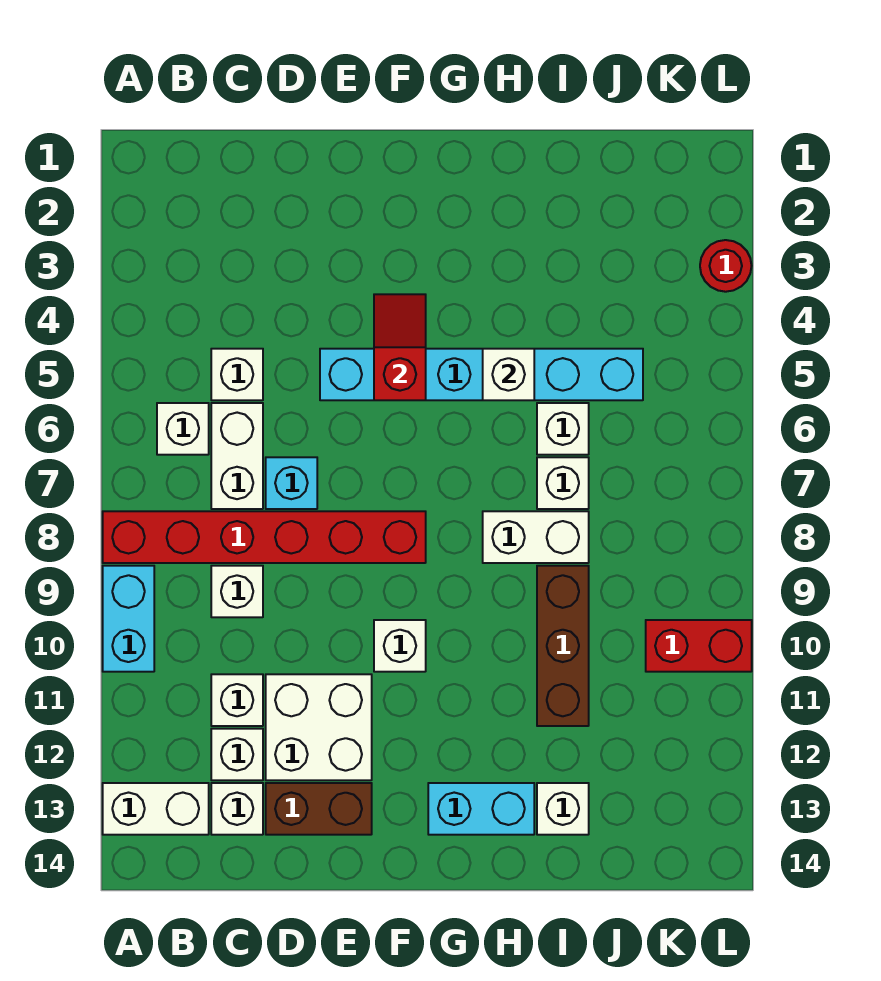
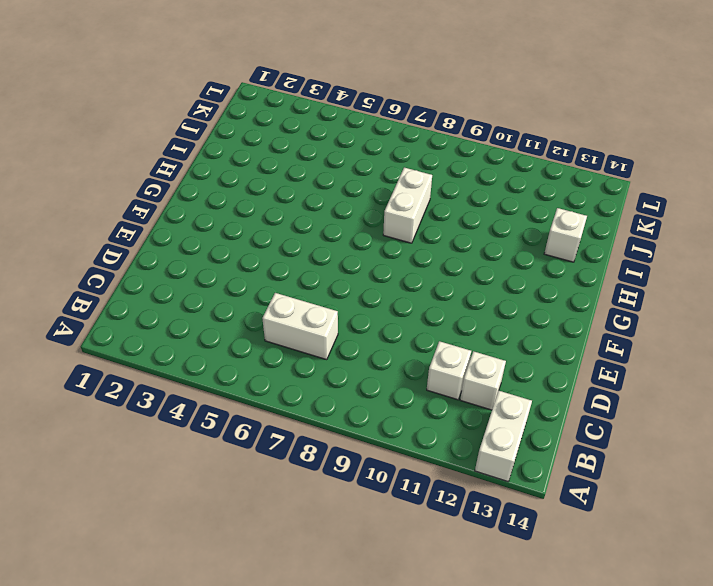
none -> red 1x6 brick [103,511,426,563]
none -> cyan 1x2 brick [103,566,154,672]
none -> white 1x1 brick [157,403,209,455]

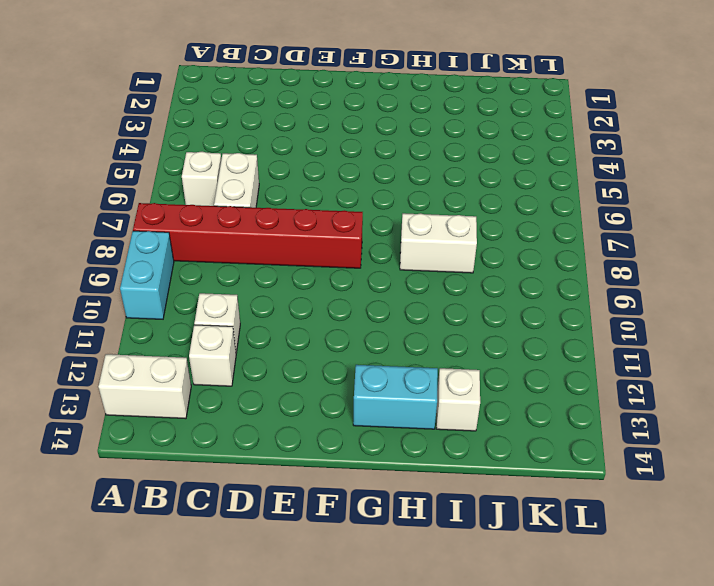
none -> white 1x1 brick [211,349,263,400]
none -> white 1x1 brick [211,566,263,617]
none -> white 1x1 brick [211,783,263,835]

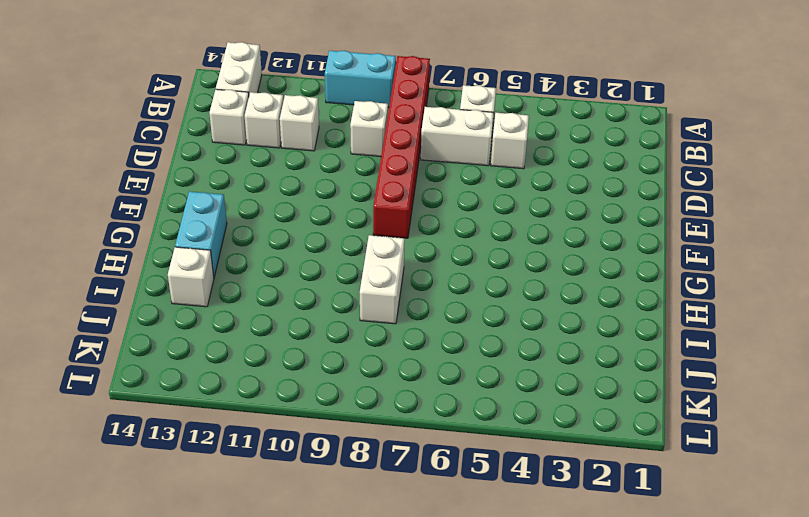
none -> cyan 1x1 brick [266,457,317,509]
none -> white 2x2 brick [266,674,372,780]
none -> brown 1x2 brick [266,783,372,835]

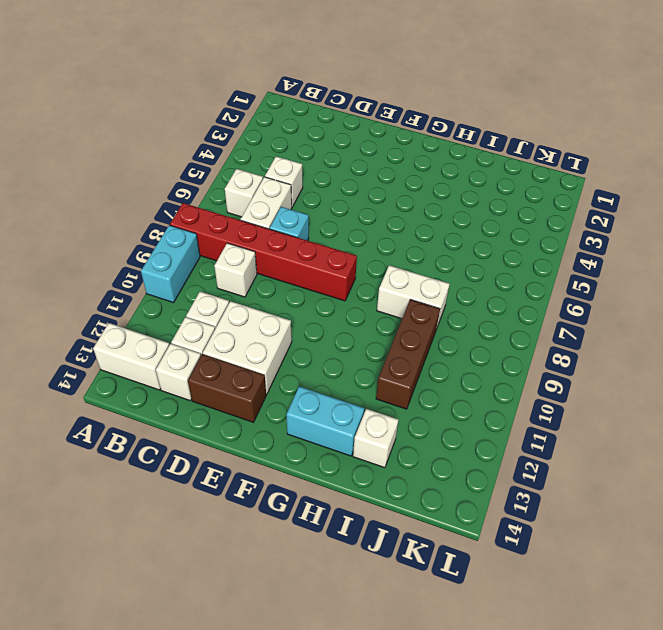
none -> cyan 1x6 brick [320,349,643,400]
none -> white 1x1 brick [374,620,426,672]
none -> white 1x1 brick [537,403,589,455]

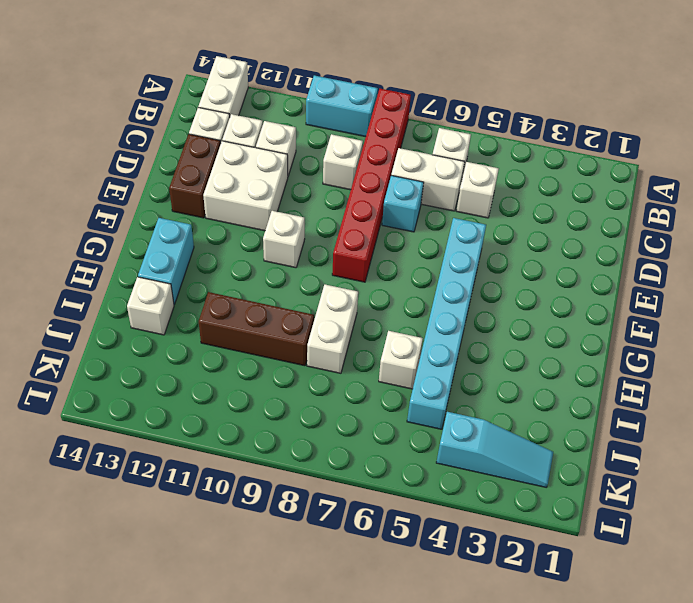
cyan 1x3 slope [436,412,553,487] -> none
none -> white 1x1 brick [537,457,589,509]
none -> red 1x2 brick [646,620,752,672]
none -> red 1x1 round brick [700,240,752,292]

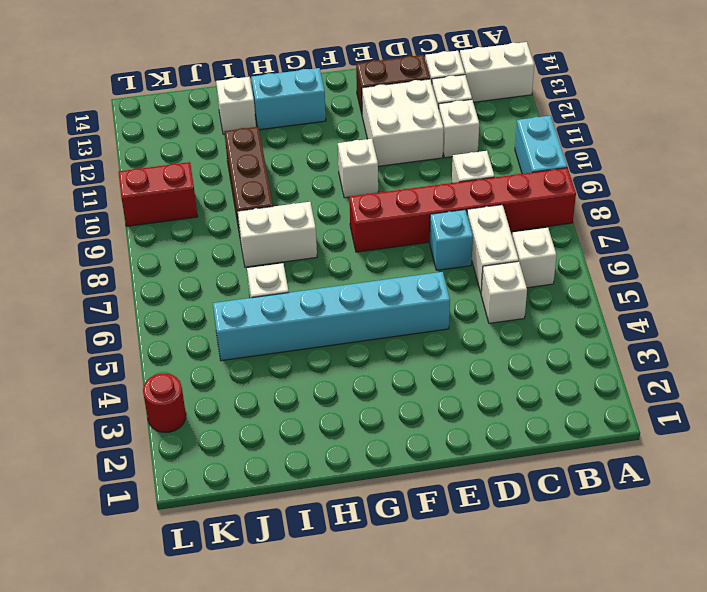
none -> white 1x1 brick [537,457,589,509]
none -> red 1x2 slope [374,294,426,400]
none -> white 1x1 brick [483,349,534,400]

